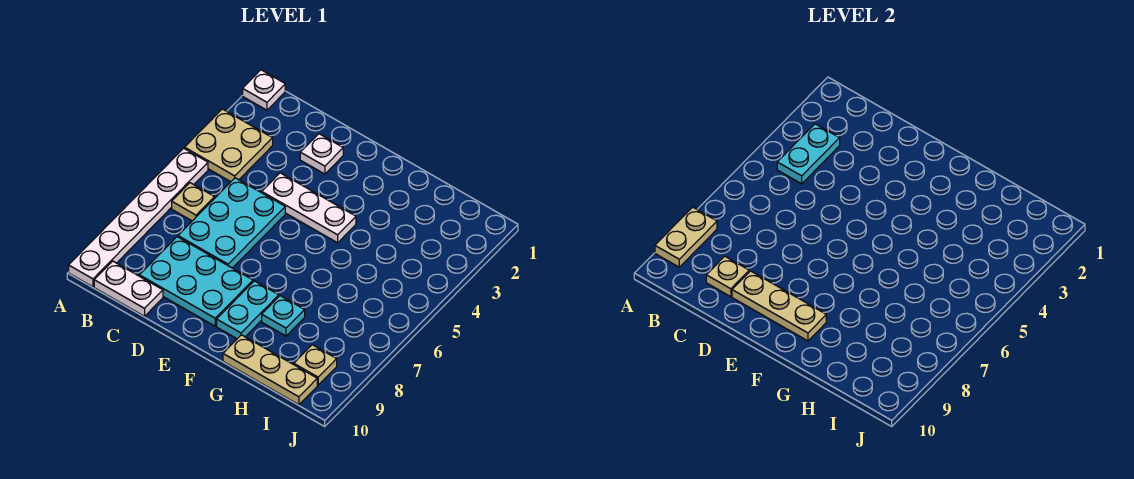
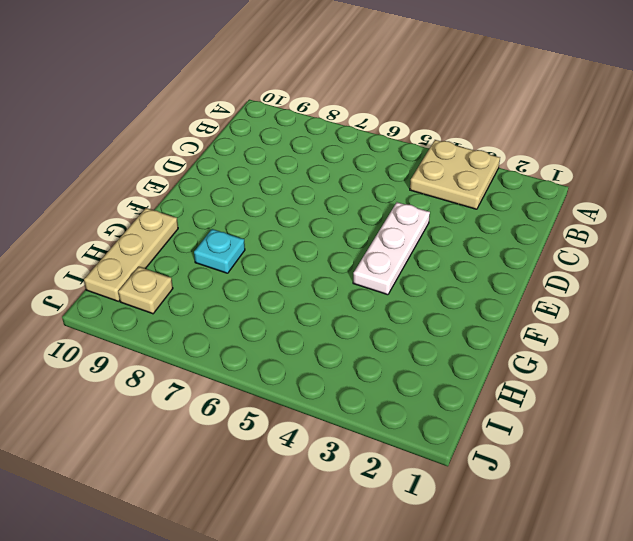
none -> white 1x1 plate [243,70,285,110]
none -> white 1x6 plate [69,148,208,287]
none -> tan 1x1 plate [172,183,215,221]

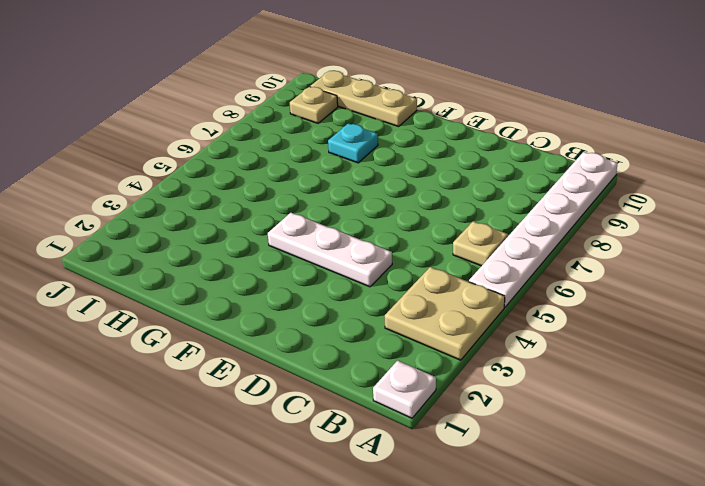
none -> white 1x2 plate [94,261,163,316]
none -> cyan 2x3 plate [178,178,285,268]
none -> cyan 2x3 plate [139,237,253,326]

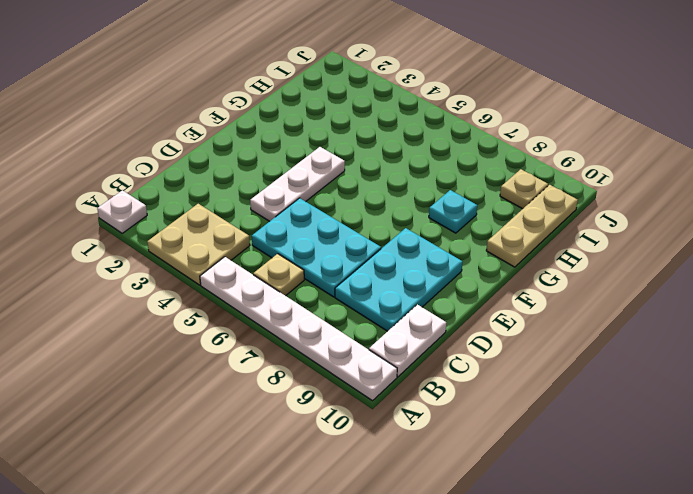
none -> white 1x1 plate [300,134,343,174]
none -> cyan 1x2 plate [217,281,279,339]
none -> tan 1x2 plate [655,207,717,267]

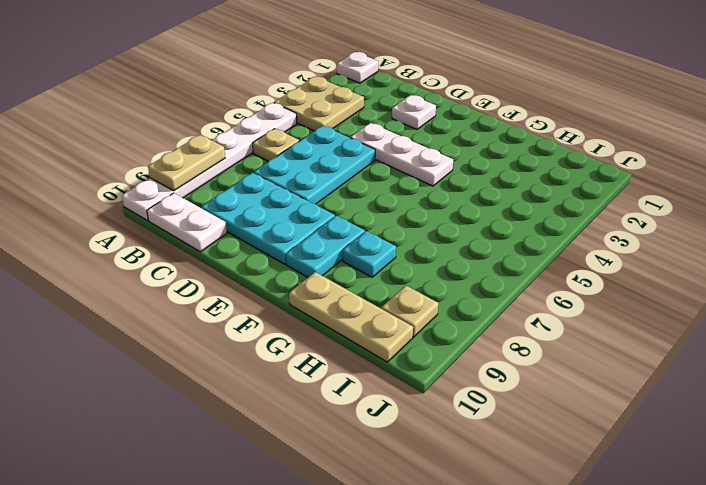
none -> cyan 1x2 plate [777,124,840,184]
none -> tan 1x1 plate [706,256,749,297]
none -> tan 1x3 plate [732,271,826,341]

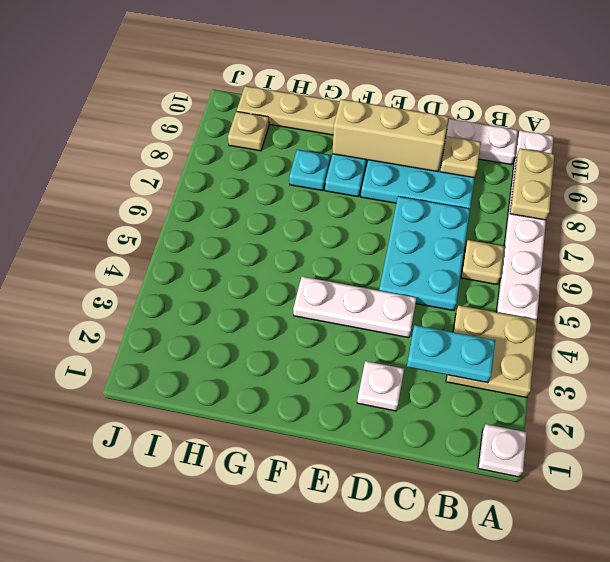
cyan 1x2 plate [407,325,495,383] -> cyan 1x2 plate turned to [777,124,840,184]
tan 1x3 brick [332,99,449,172] -> tan 1x3 plate [732,271,826,341]

